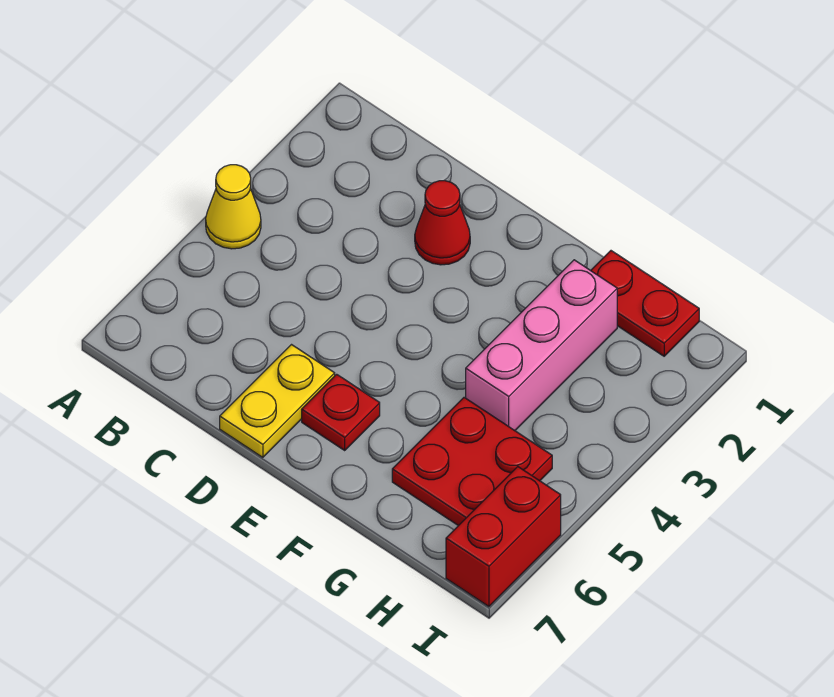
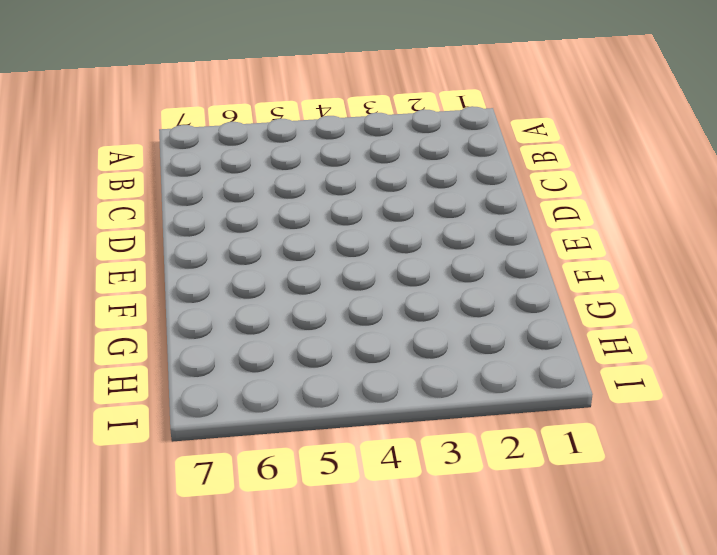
none -> yellow 1x1 cone [206,165,261,249]
none -> red 1x1 cone [415,181,470,265]

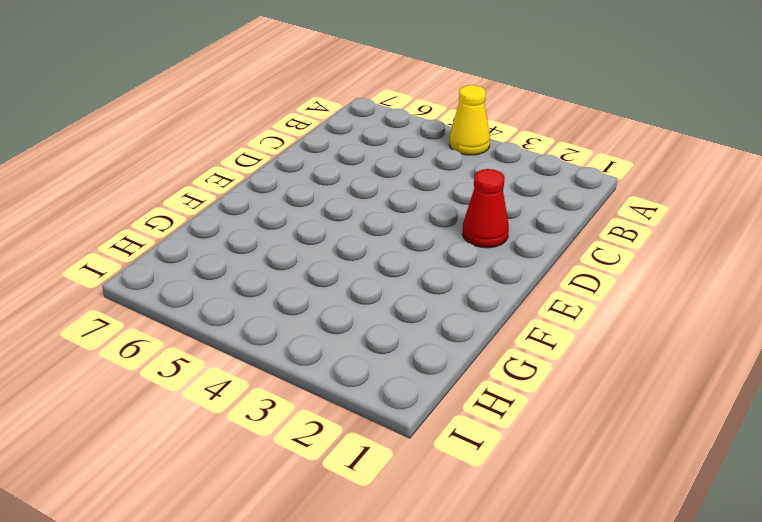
none -> yellow 1x2 plate [220,345,335,457]
none -> red 1x1 plate [302,374,380,450]

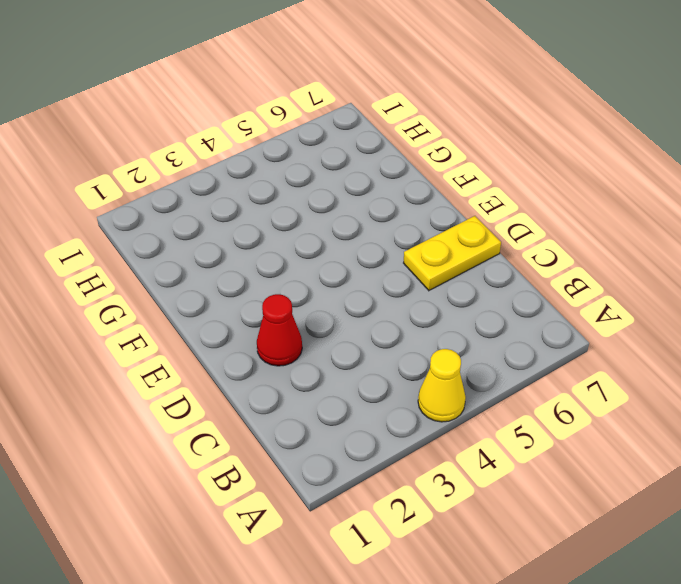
none -> red 1x1 plate [302,374,380,450]
none -> red 1x2 plate [591,251,699,356]

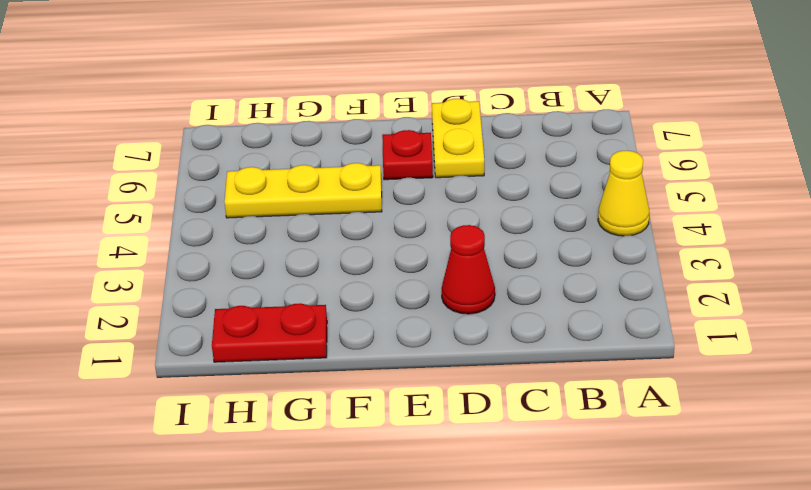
yellow 1x3 plate [224,163,382,218] -> red 2x2 plate [392,398,552,526]
none -> pink 1x3 brick [466,260,617,431]
none -> red 1x2 brick [446,467,561,607]

